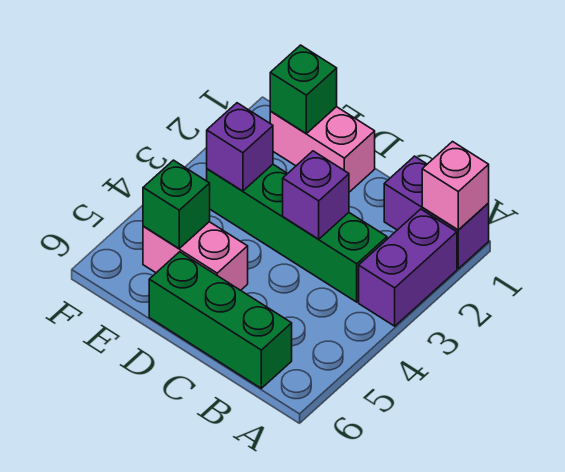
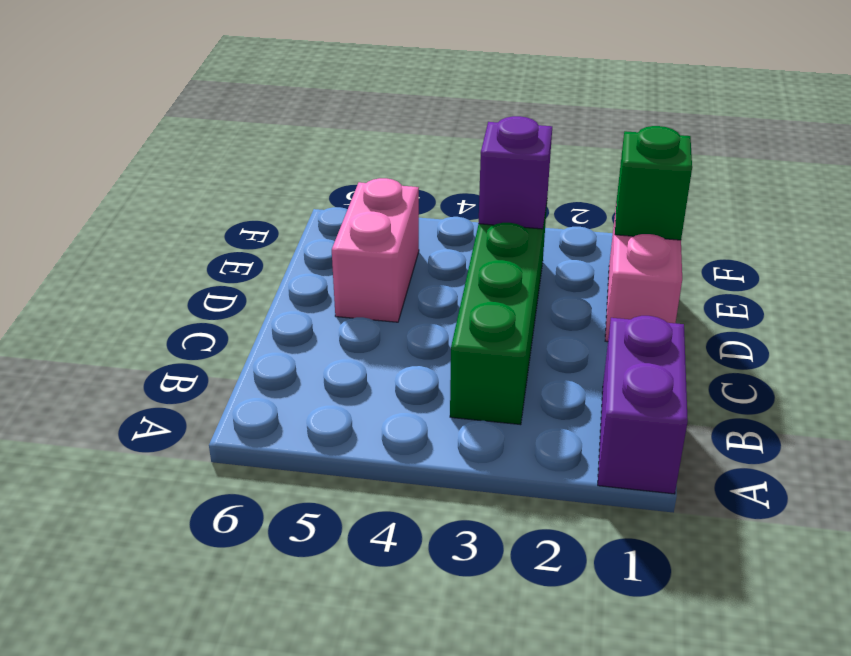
none -> purple 1x2 brick [359,209,457,326]
none -> green 1x3 brick [149,252,292,388]

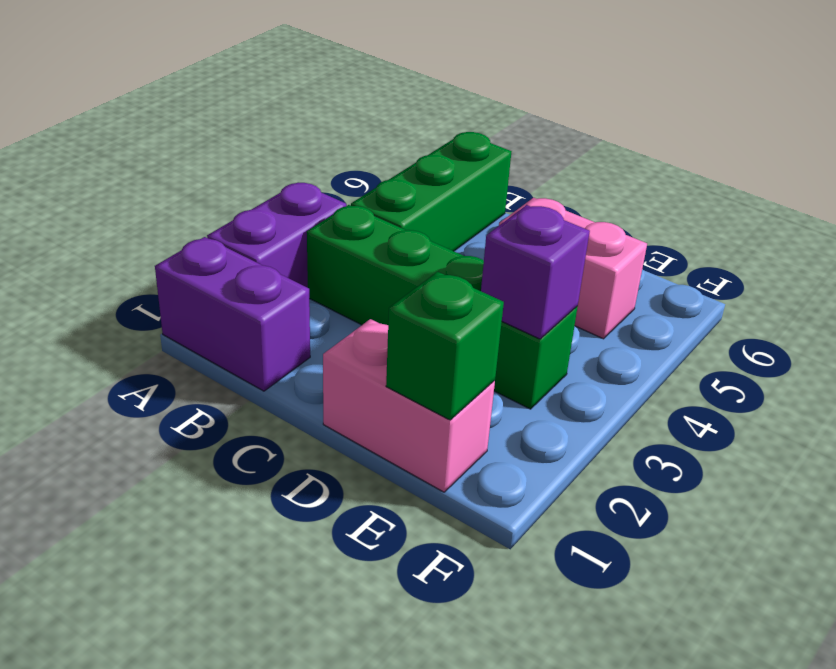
green 1x3 brick [351,132,512,251] -> green 1x3 brick turned to [149,252,292,388]
none -> pink 1x1 brick [422,142,489,230]
none -> purple 1x1 brick [283,151,349,239]

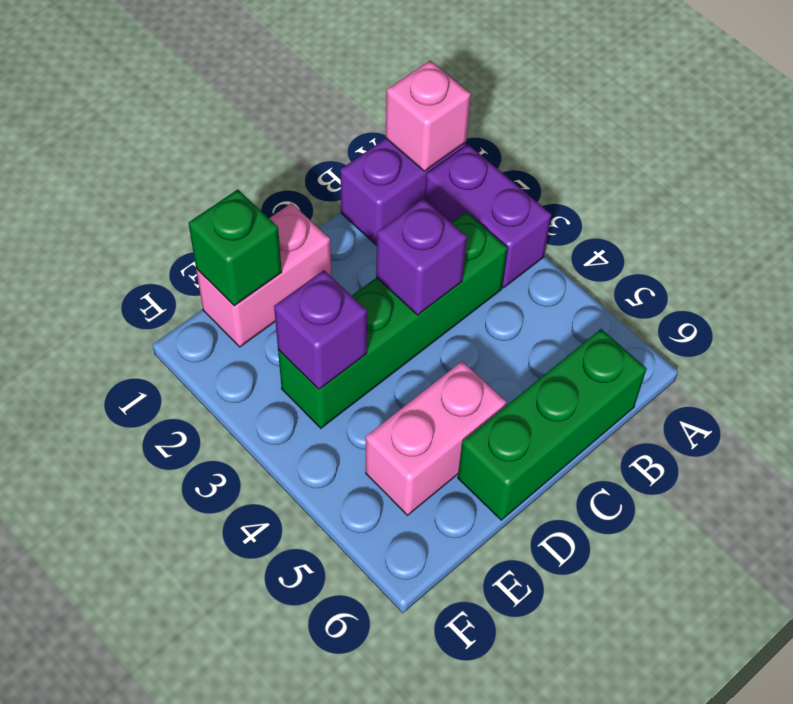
none -> green 1x1 brick [143,160,210,248]

